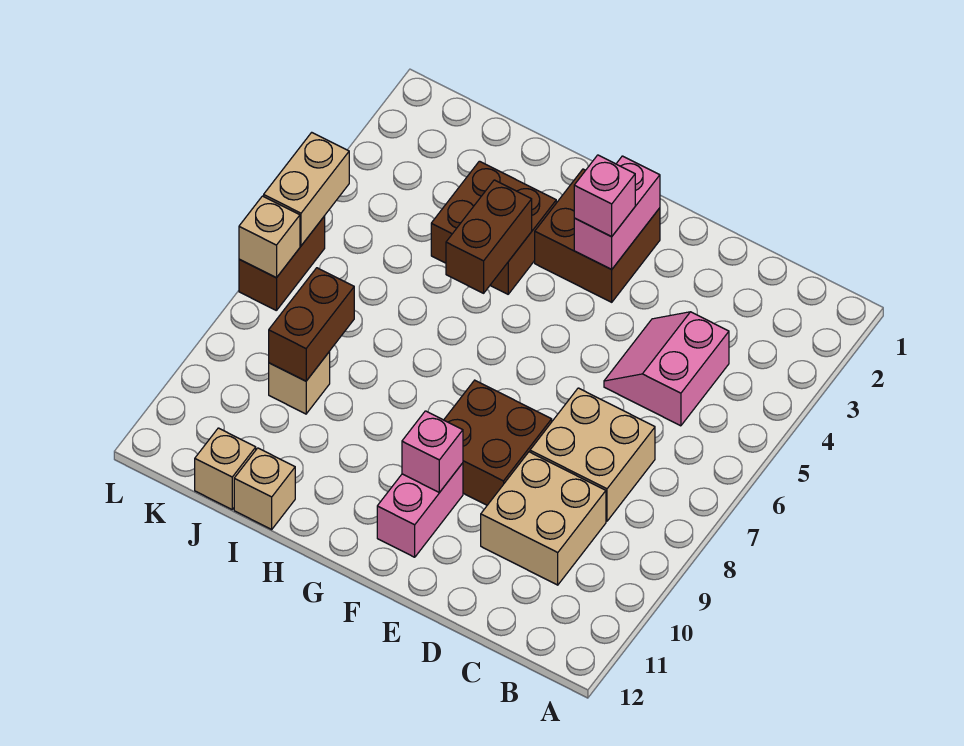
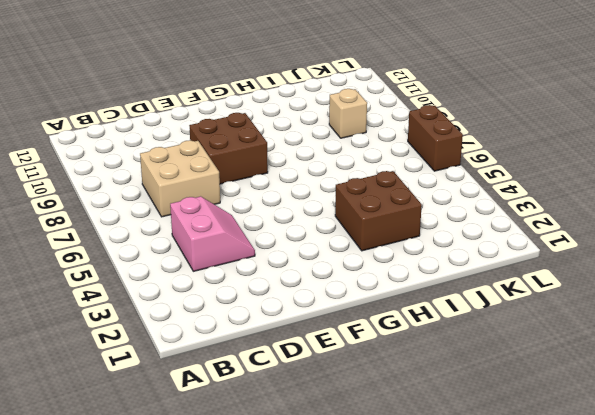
none -> tan 2x2 brick [481,452,606,585]
none -> brown 2x2 brick [535,169,660,302]
none -> pink 1x2 brick [377,463,463,557]

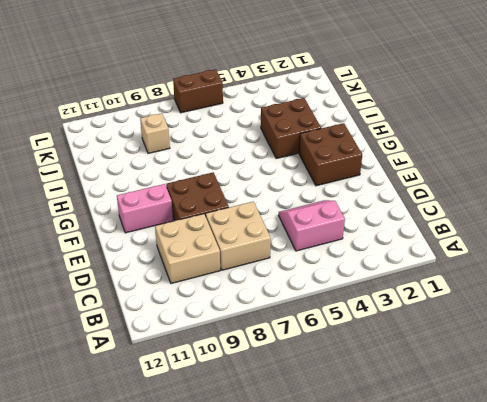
none -> tan 1x1 brick [234,448,295,529]
none -> tan 1x1 brick [195,428,256,509]
none -> pink 1x2 brick [574,156,660,270]

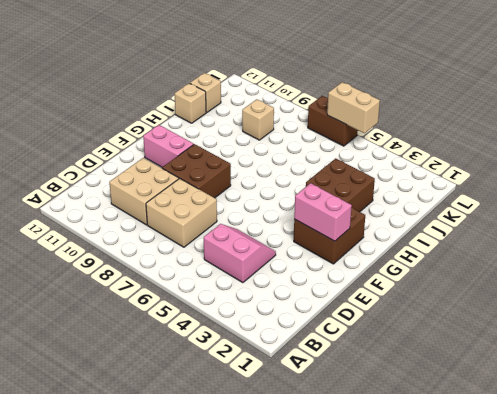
none -> pink 1x1 brick [402,411,463,493]
none -> brown 1x2 brick [446,180,532,293]
none -> brown 1x2 brick [269,268,354,381]

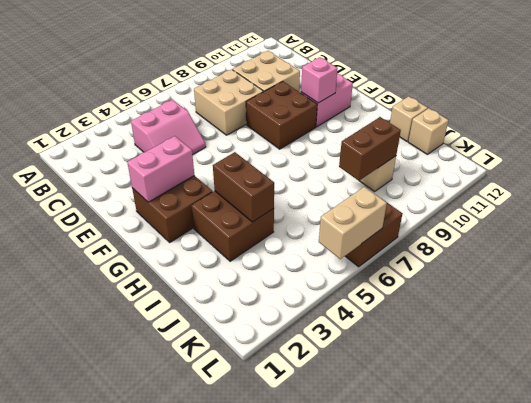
brown 1x2 brick [213,152,274,222] -> brown 1x2 brick turned to [446,180,532,293]
none -> tan 1x1 brick [239,196,300,278]
none -> pink 1x1 brick [574,155,635,237]

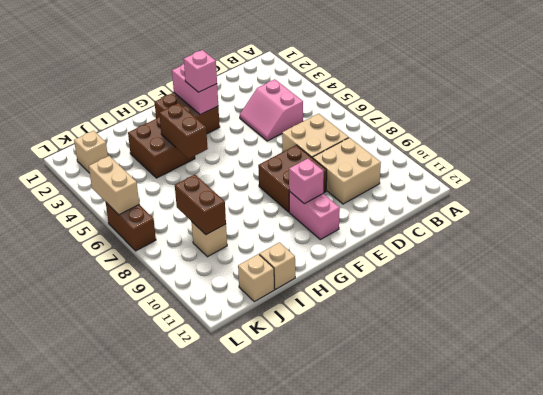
tan 1x1 brick [74,131,108,173] -> tan 1x1 brick moved to [239,196,300,278]

